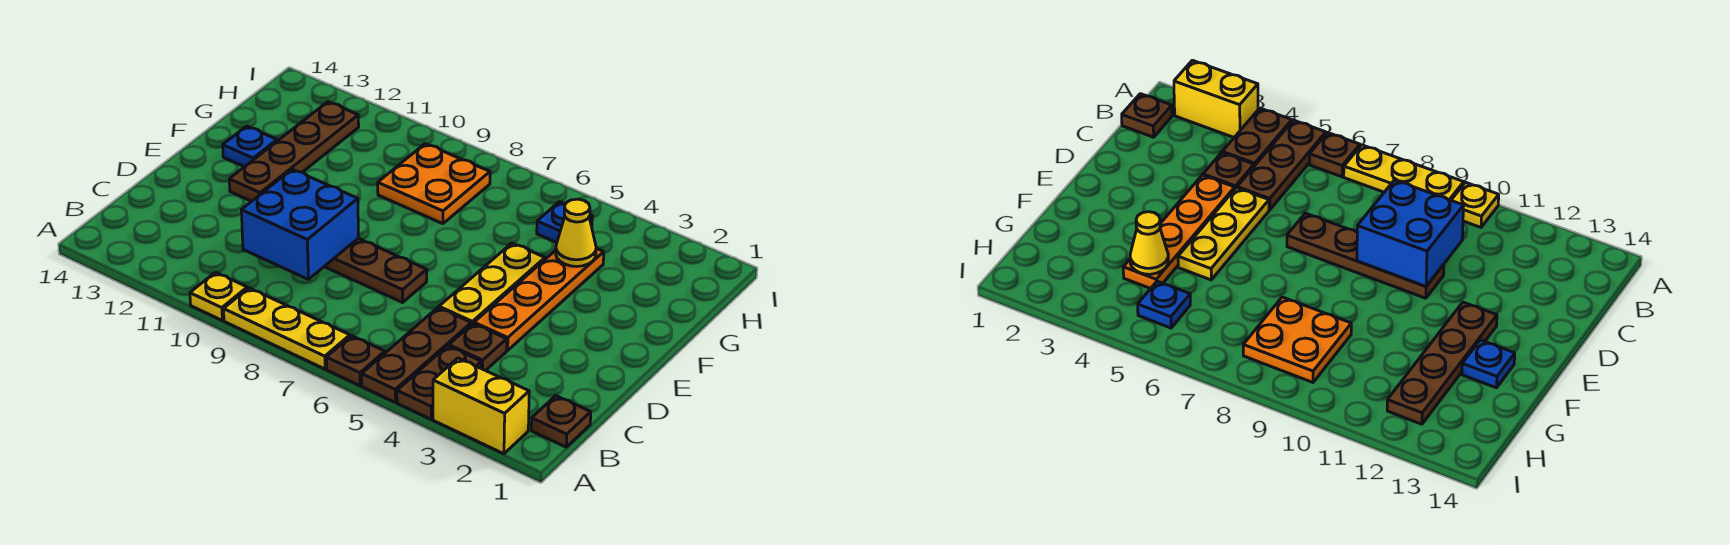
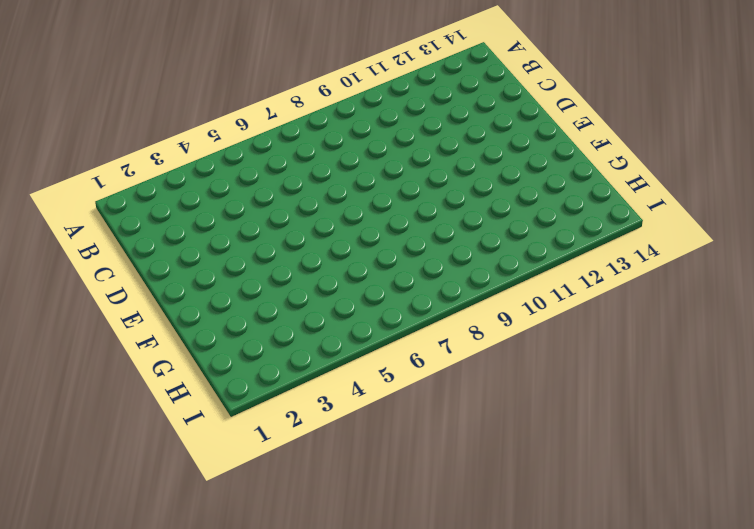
none -> yellow 1x2 brick [433,358,529,454]
none -> brown 1x2 plate [397,346,482,419]
none -> brown 1x3 plate [362,308,471,402]

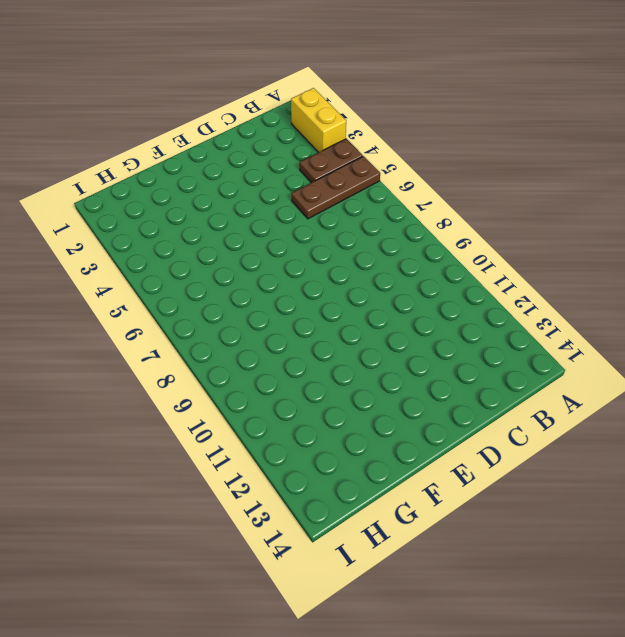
none -> brown 1x1 plate [327,336,385,386]
none -> yellow 1x3 plate [224,288,350,369]
none -> yellow 1x1 plate [190,272,247,320]

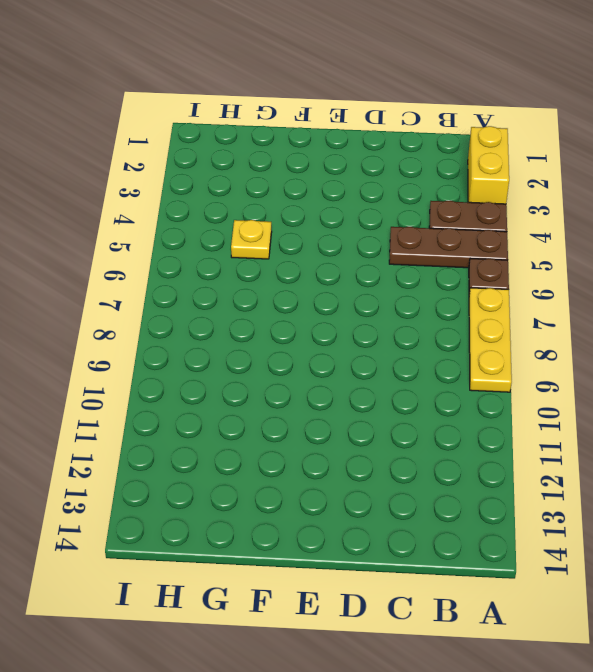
yellow 1x1 plate [231,220,272,259] -> yellow 1x1 plate moved to [190,272,247,320]
none -> brown 1x1 plate [531,396,591,447]
none -> brown 1x1 plate [449,324,507,371]
none -> orange 1x4 plate [474,248,604,350]

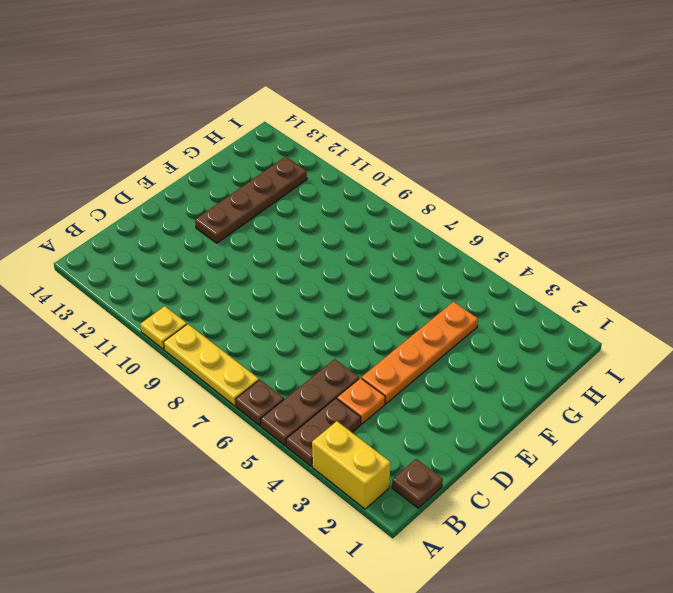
orange 1x1 plate [337,378,385,424] -> brown 1x1 plate [449,324,507,371]
none -> yellow 1x3 plate [439,243,545,325]
none -> brown 1x4 plate [324,239,427,302]
none -> blue 1x1 plate [223,126,277,167]

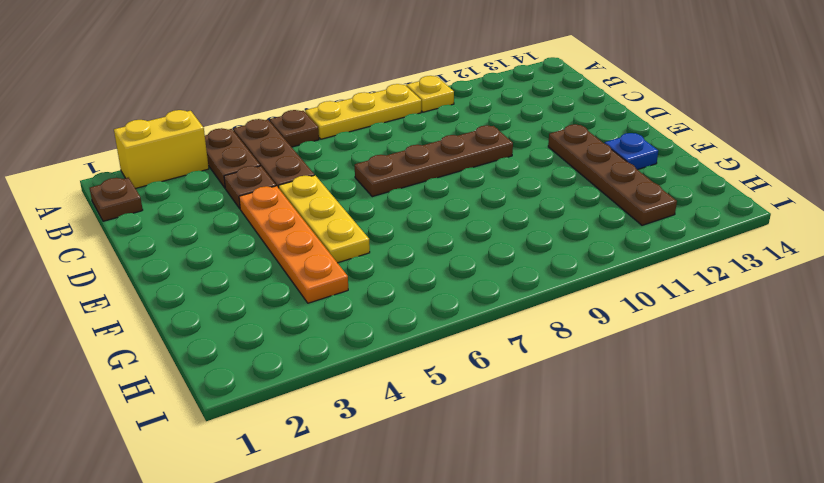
none -> orange 2x2 plate [378,144,490,224]
none -> blue 1x1 plate [537,202,592,243]
none -> blue 2x2 brick [241,169,358,279]

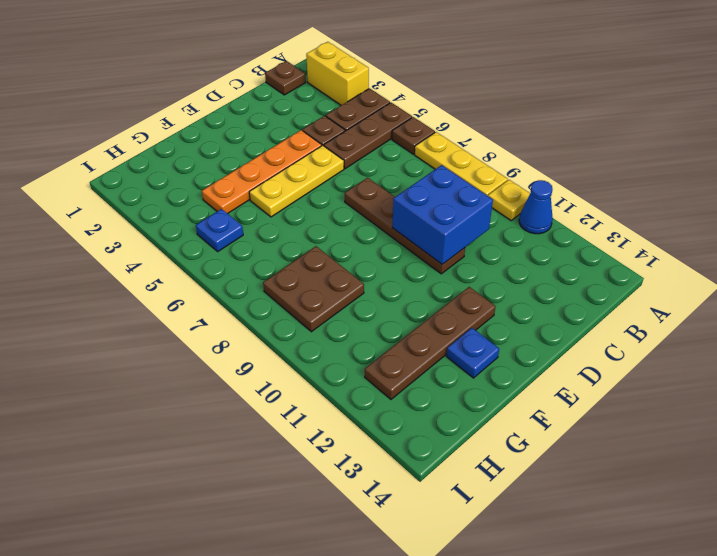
blue 1x1 cone [519,180,553,234] -> none
brown 2x2 plate [263,246,364,332] -> orange 2x2 plate [378,144,490,224]
none -> yellow 1x1 cone [556,199,596,266]

